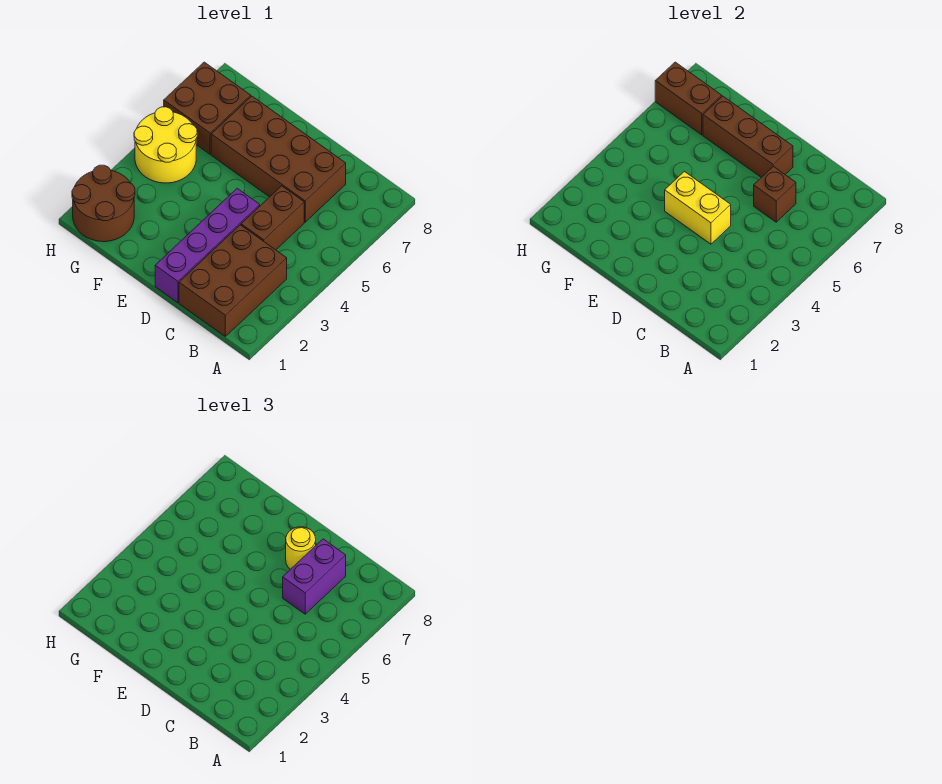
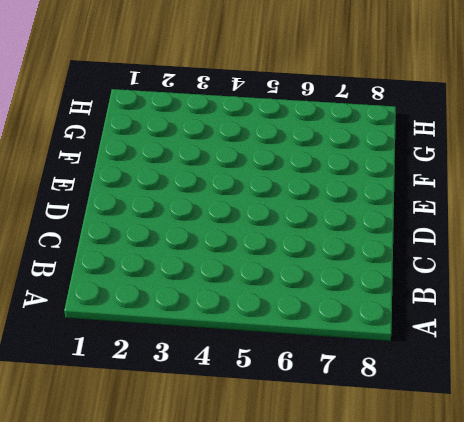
none -> brown 2x3 brick [179,225,287,336]
none -> brown 1x2 brick [241,186,304,250]
none -> brown 2x4 brick [211,96,346,222]

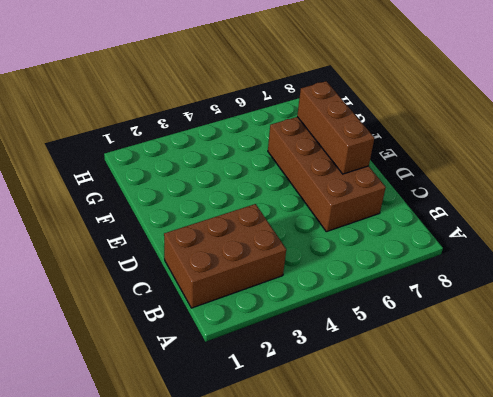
none -> brown 1x2 brick [241,186,304,250]
none -> purple 1x4 brick [155,189,260,303]
none -> brown 2x2 round brick [72,165,135,242]

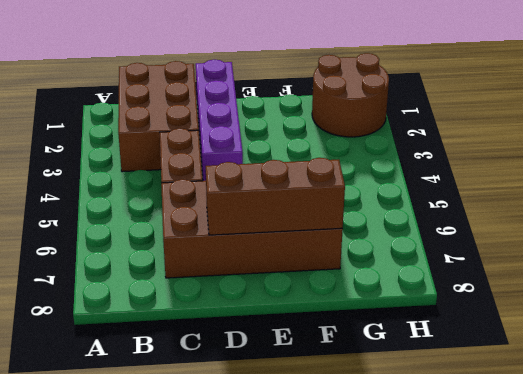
none -> yellow 2x2 round brick [134,107,197,183]
none -> brown 2x2 brick [164,62,251,154]
none -> brown 1x1 brick [754,166,796,222]

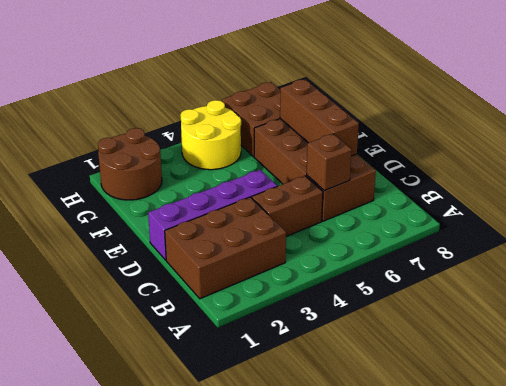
none -> yellow 1x2 brick [665,171,731,244]
none -> brown 1x2 brick [655,62,722,135]
none -> purple 1x2 brick [283,539,346,614]

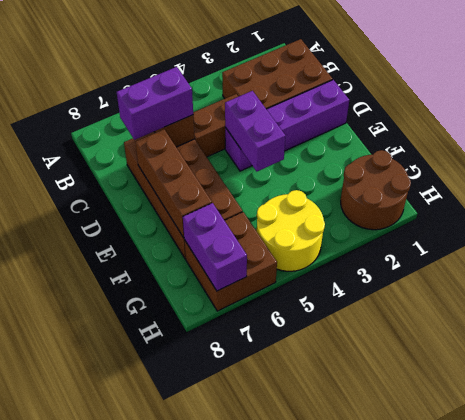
purple 1x2 brick [225,91,285,171] -> yellow 1x2 brick [665,171,731,244]
purple 1x2 brick [183,203,247,291] -> brown 1x2 brick [655,62,722,135]
none -> yellow 1x1 round brick [286,527,316,569]

